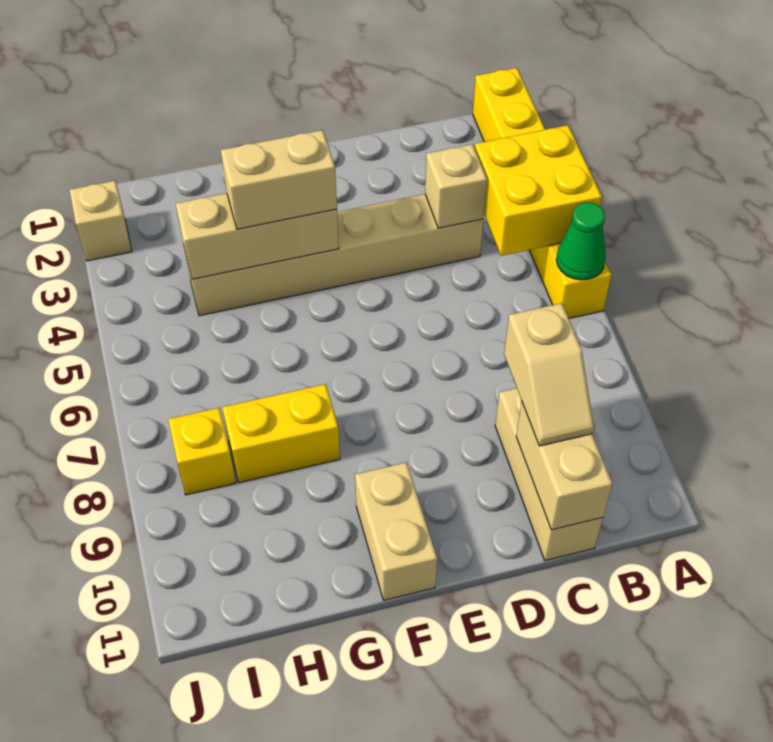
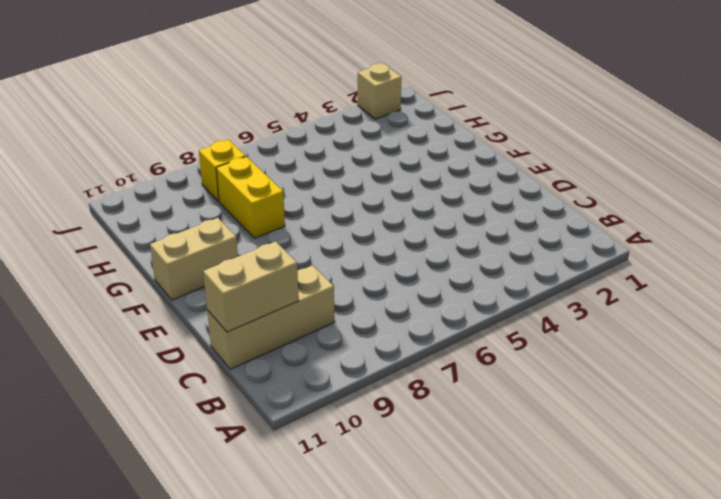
none -> yellow 1x6 brick [473,68,611,318]
none -> tan 1x6 brick [185,194,483,316]
none -> yellow 2x2 brick [475,125,602,256]

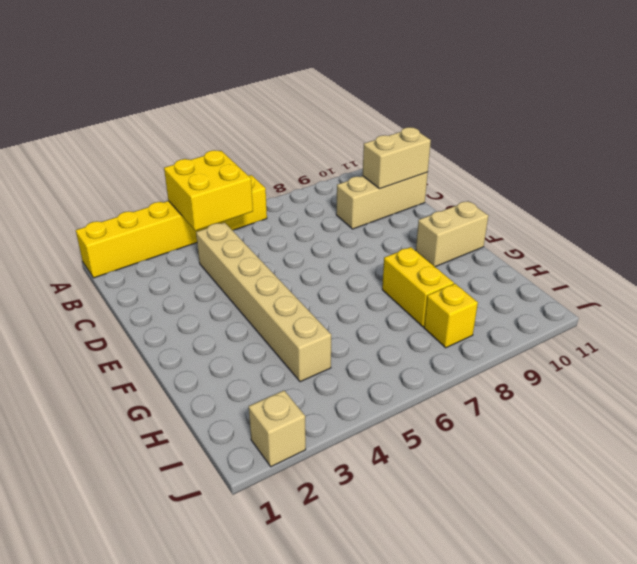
none -> green 1x1 cone [556,203,606,280]
none -> tan 1x1 brick [425,144,487,228]
none -> tan 1x3 brick [176,193,339,279]

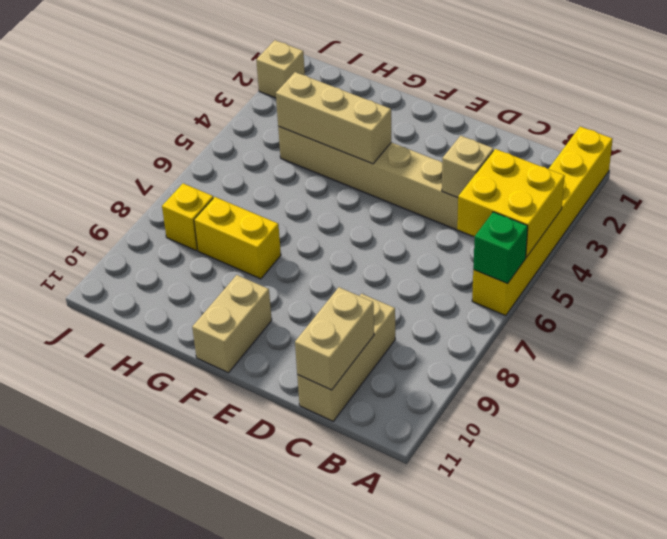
green 1x1 brick [473,212,528,284] -> green 1x1 cone [556,203,606,280]
none -> tan 1x2 slope [504,303,594,446]
none -> tan 1x2 brick [221,130,337,229]

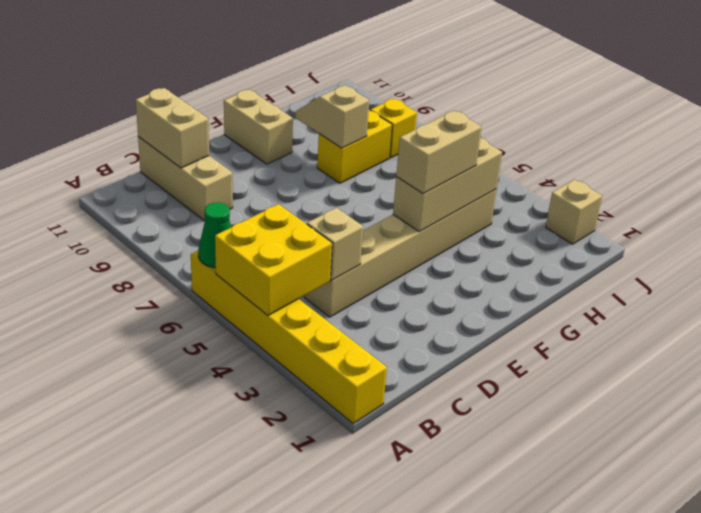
tan 1x2 slope [295,85,369,148] -> tan 1x2 slope moved to [504,303,594,446]

